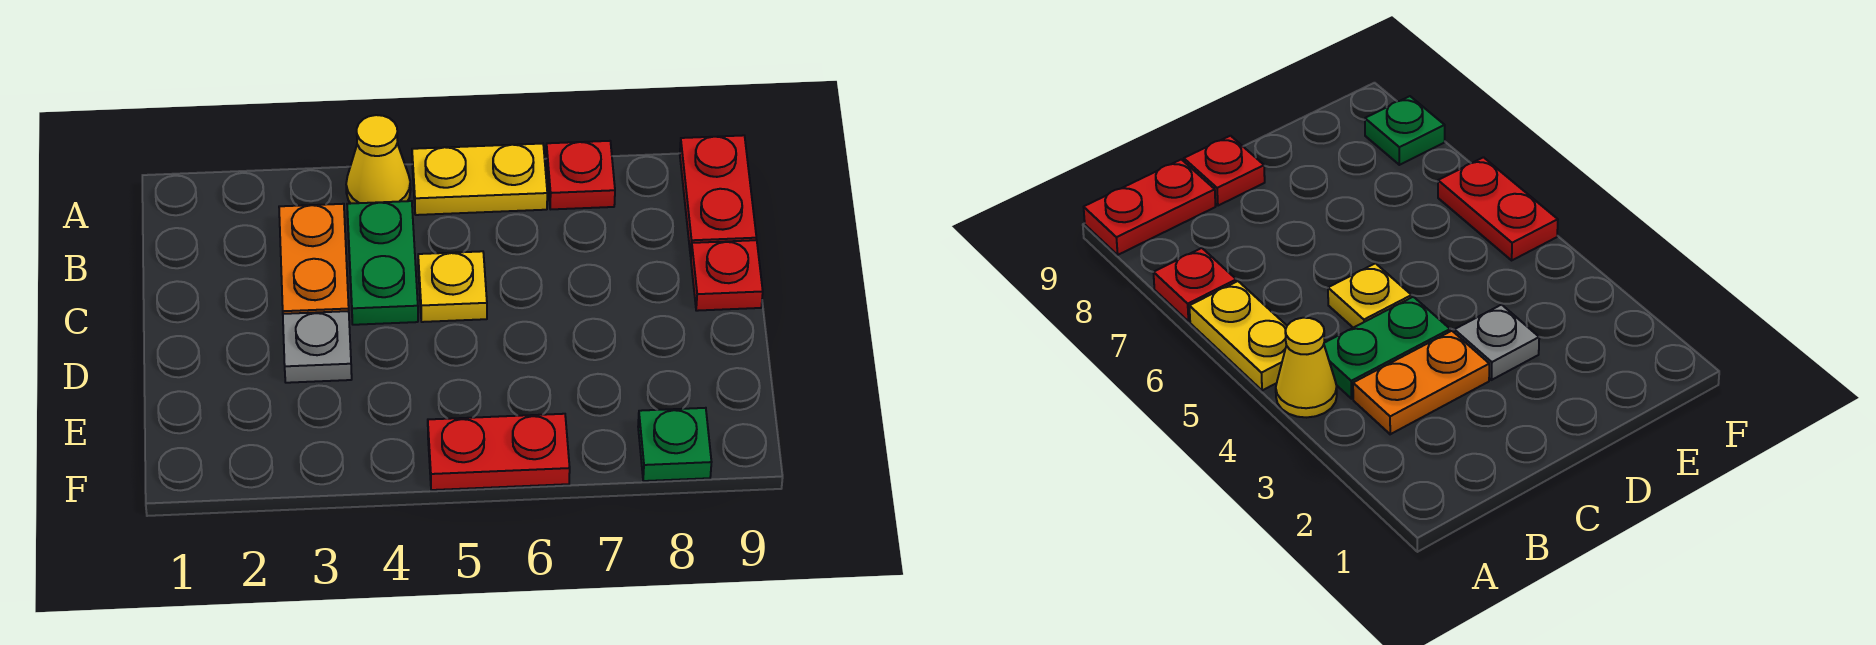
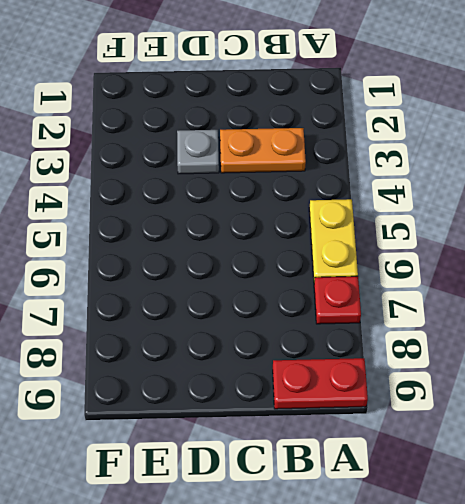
none -> yellow 1x1 cone [346,115,411,203]
none -> green 1x2 plate [347,201,418,325]

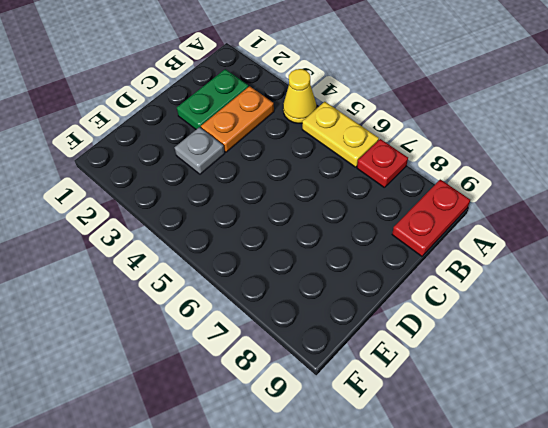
green 1x2 plate [177,69,249,129] -> green 1x2 plate moved to [347,201,418,325]
none -> yellow 1x1 plate [418,251,487,322]
none -> red 1x1 plate [691,240,763,311]

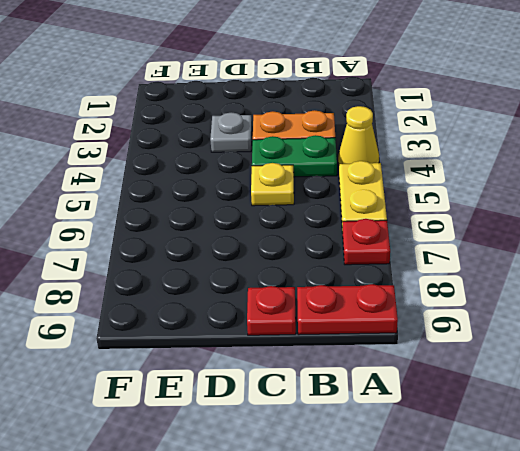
none -> red 1x2 plate [428,414,570,490]
none -> green 1x1 plate [638,408,712,481]

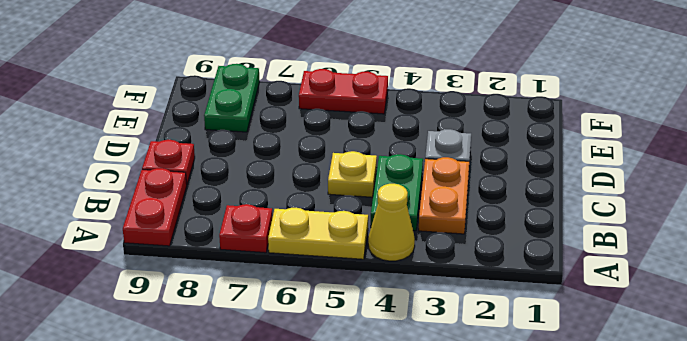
green 1x2 plate [204,64,260,132] -> green 1x1 plate [638,408,712,481]

